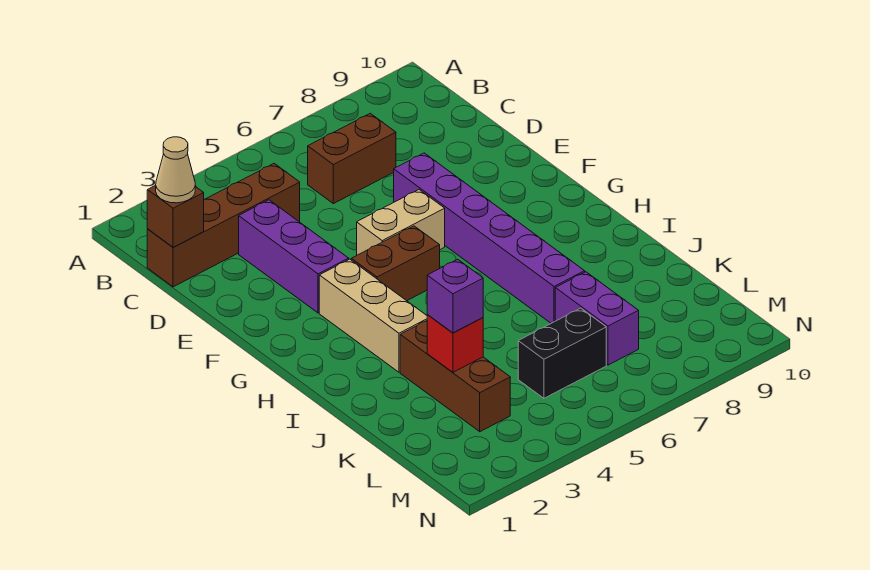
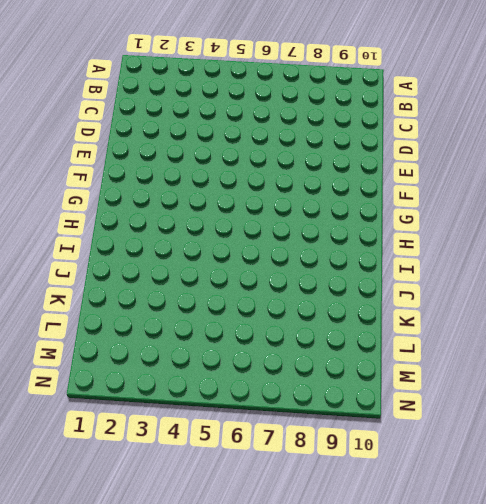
none -> brown 1x4 brick [147,164,300,287]
none -> brown 1x2 brick [308,113,396,204]
none -> purple 1x3 brick [239,200,349,313]

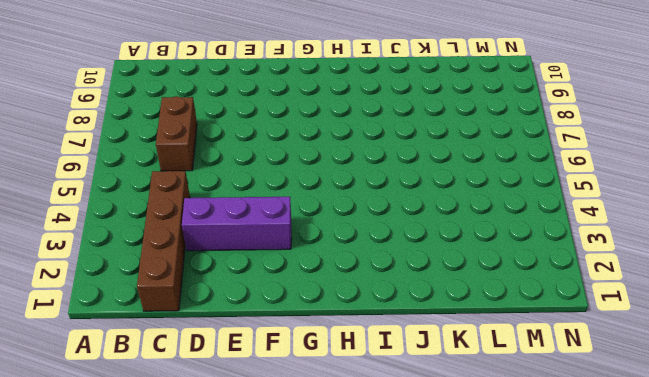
none -> purple 1x6 brick [394,153,585,323]
none -> tan 1x2 brick [357,190,445,255]
none -> tan 1x3 brick [319,259,427,372]

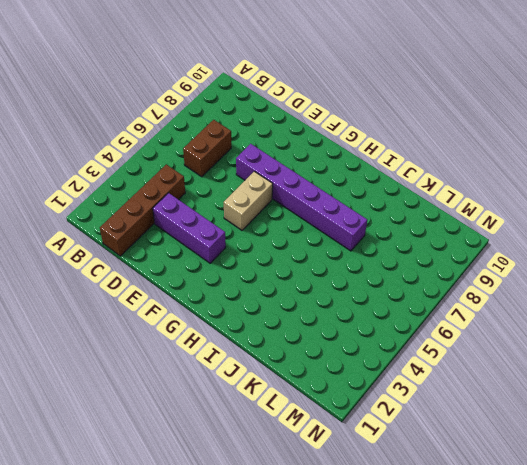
none -> tan 1x3 brick [319,259,427,372]
none -> brown 1x2 brick [351,226,440,301]
none -> brown 1x3 brick [400,321,510,432]

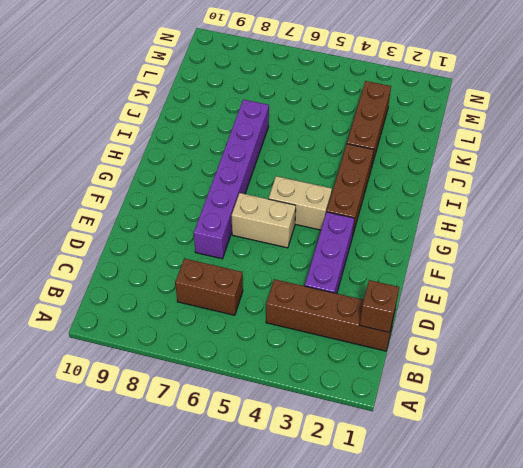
brown 1x3 brick [327,144,374,237] -> tan 1x3 brick [319,259,427,372]
tan 1x2 brick [269,176,332,230] -> brown 1x2 brick [351,226,440,301]
none -> purple 1x2 brick [555,272,639,365]
none -> black 1x2 brick [518,308,606,398]
none -> red 1x1 brick [427,315,483,372]

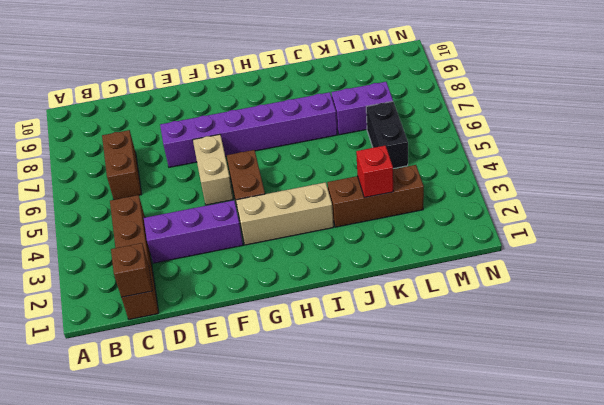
none -> tan 1x1 cone [156,137,195,203]
none -> purple 1x1 brick [427,259,483,333]

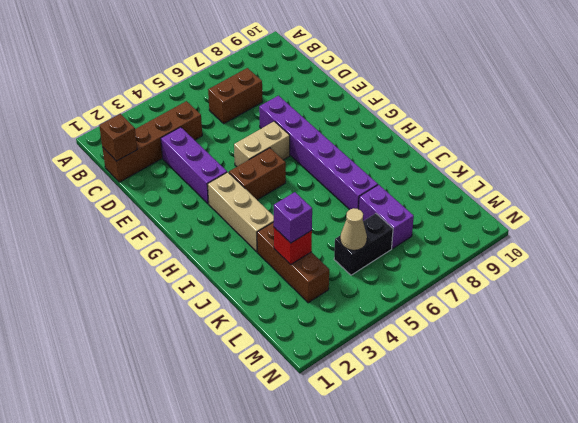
tan 1x1 cone [340,208,367,250] -> tan 1x1 cone moved to [156,137,195,203]

